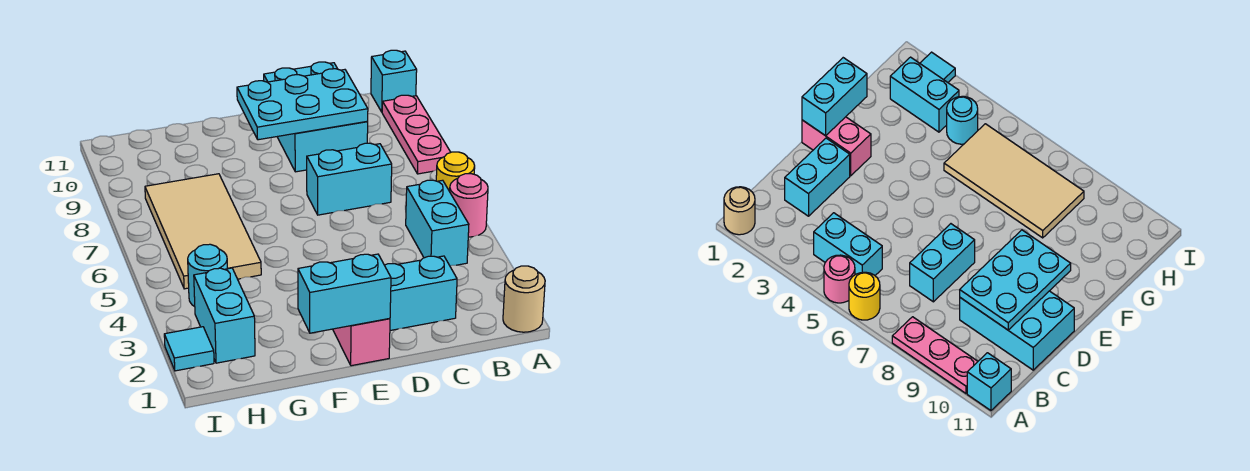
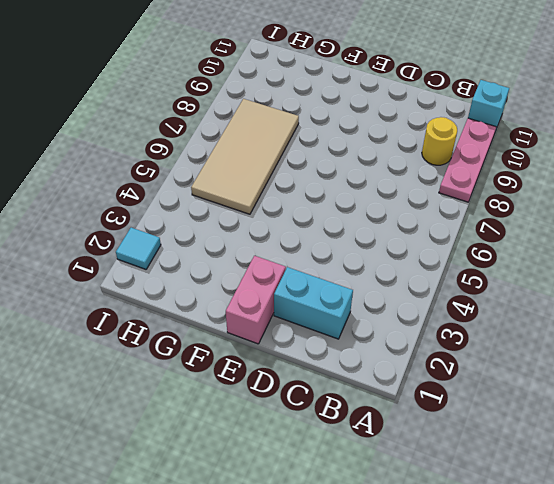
yellow 1x1 round brick [422,117,457,165] -> yellow 1x1 round brick moved to [436,152,475,191]
none -> tan 1x1 round brick [503,266,545,332]
none -> pink 1x1 round brick [450,174,488,237]
none -> cyan 1x2 brick [406,180,469,266]

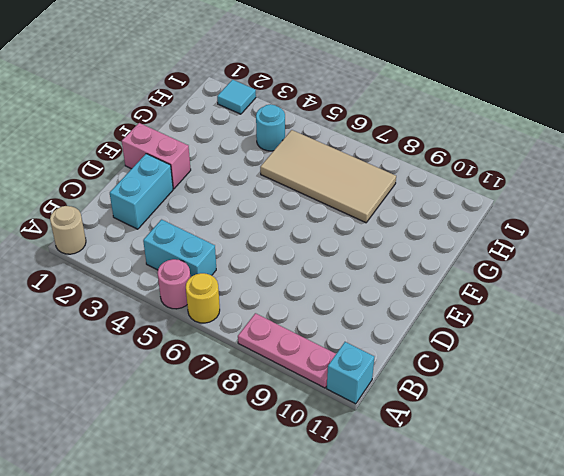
none -> cyan 1x2 brick [307,143,392,215]
none -> cyan 2x3 brick [264,62,368,172]
none -> cyan 1x2 brick [194,268,255,363]

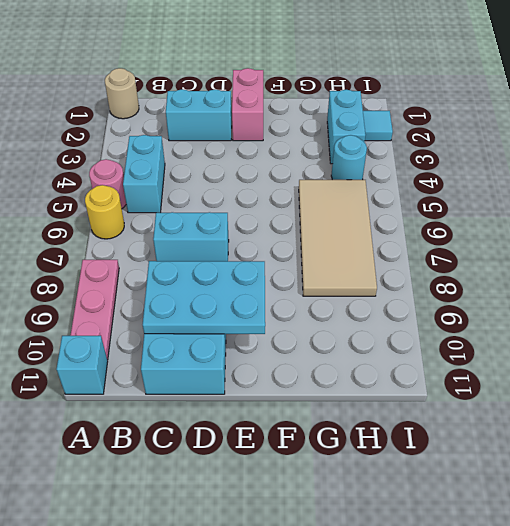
none -> cyan 1x2 brick [298,254,391,333]

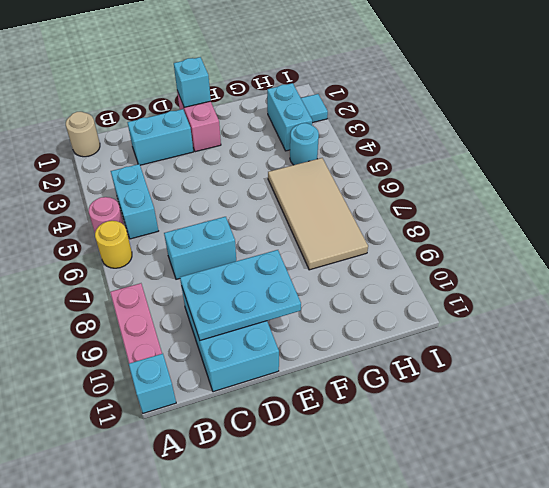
cyan 1x1 brick [174,57,211,107] -> cyan 1x2 brick [298,254,391,333]

